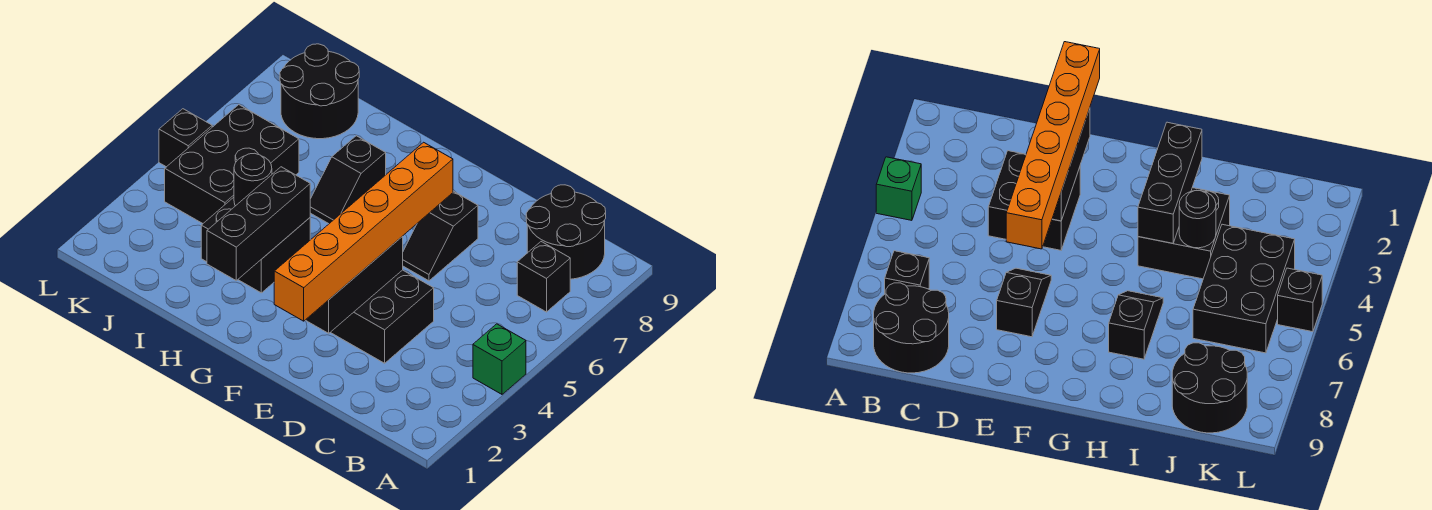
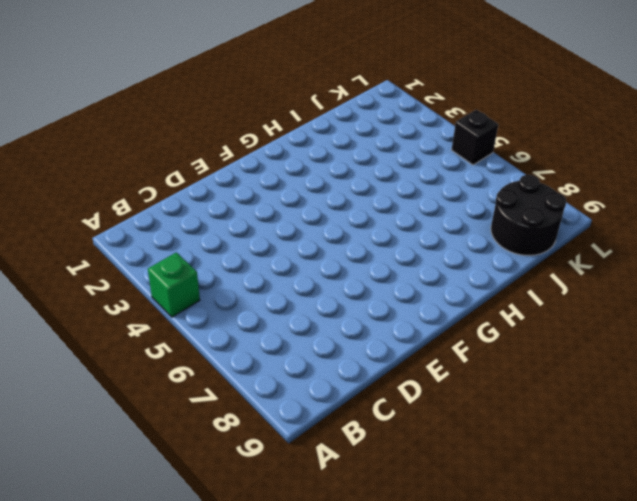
none -> black 1x1 brick [517,242,570,312]
none -> black 2x2 round brick [526,185,606,279]
none -> black 2x2 brick [330,270,434,363]

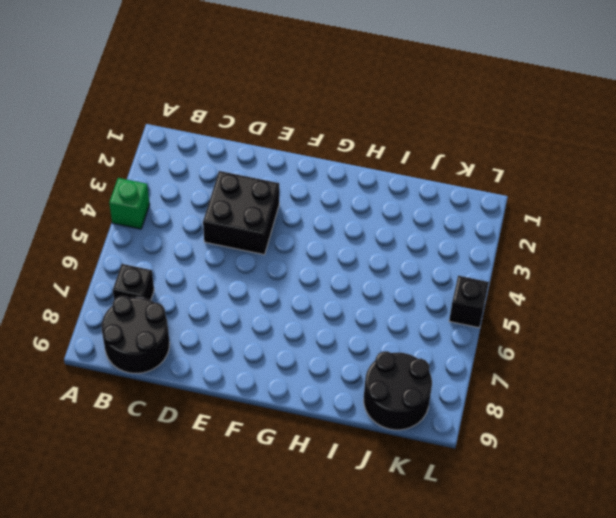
none -> black 1x2 slope [403,191,478,281]
none -> black 2x2 brick [201,197,310,293]
none -> black 1x2 slope [310,136,386,224]

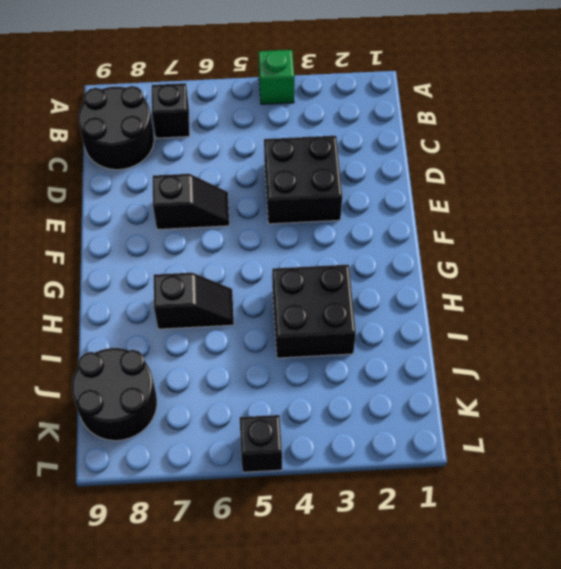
none -> black 2x3 brick [165,105,299,223]
none -> black 1x3 brick [306,236,403,333]
none -> black 1x3 brick [207,167,310,280]

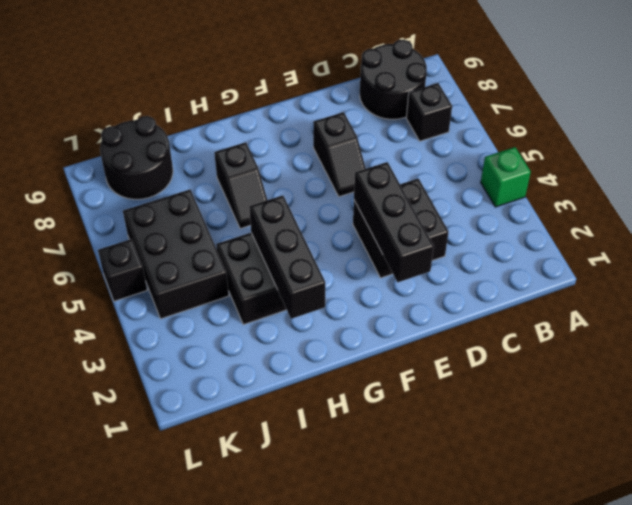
none -> black 1x1 round brick [234,153,272,206]
none -> orange 1x6 brick [274,142,453,321]

